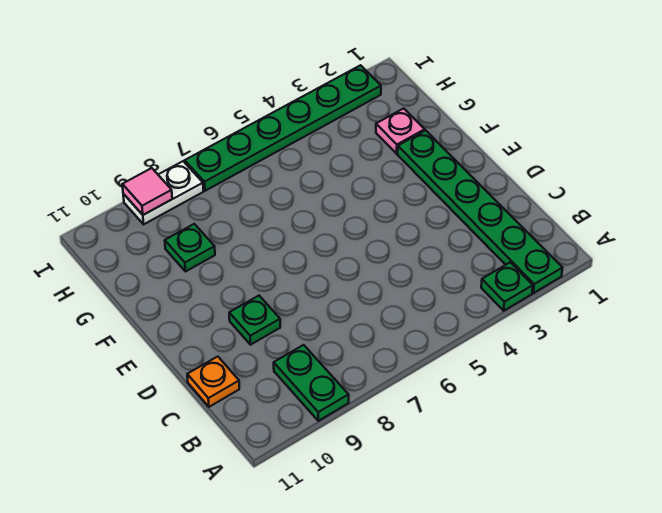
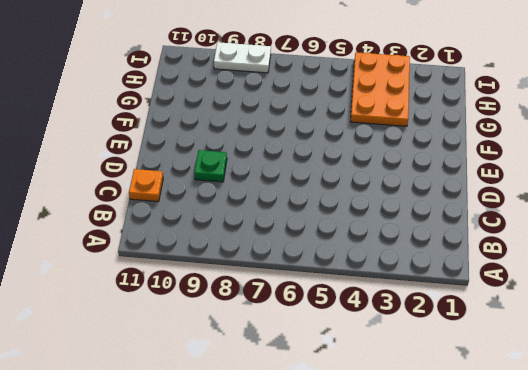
orange 2x3 plate [350,52,410,126] -> green 1x6 plate [185,65,381,191]
none -> green 1x6 plate [398,130,562,293]
none -> green 1x1 plate [481,262,533,311]

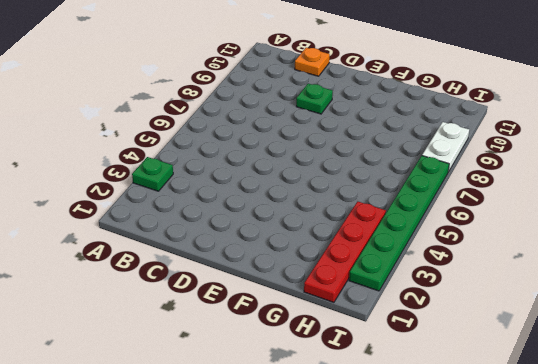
red 1x4 plate [304,202,386,302] -> none
none -> green 1x6 plate [398,130,562,293]
none -> green 1x2 plate [274,345,349,421]

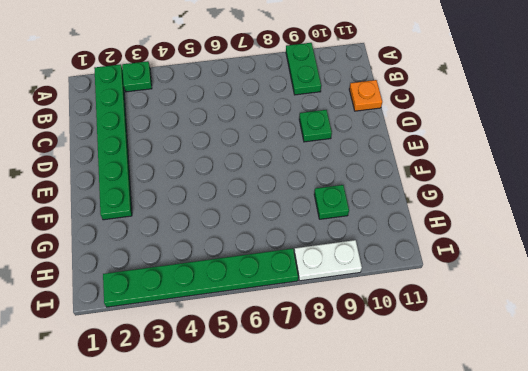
none -> pink 1x1 plate [376,108,425,154]
none -> pink 1x1 tile [122,168,172,215]

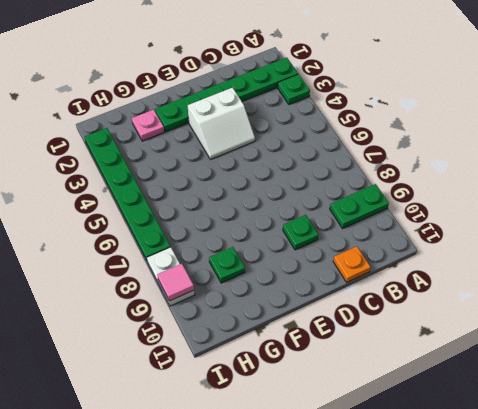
white 2x2 slope [188,88,255,160] -> none

